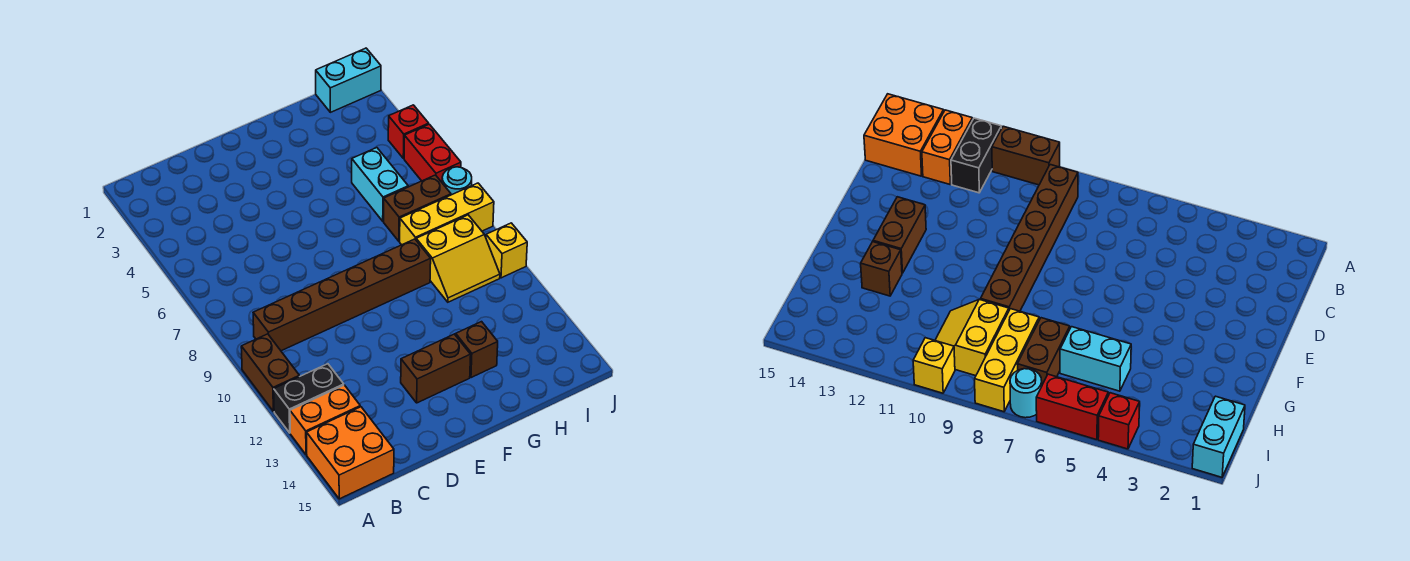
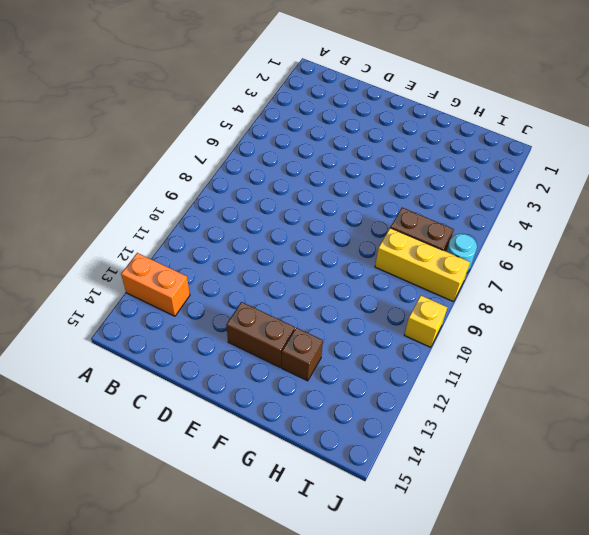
none -> brown 1x2 brick [241,334,299,412]
none -> black 1x2 brick [274,364,344,433]
none -> orange 2x2 brick [307,407,394,499]

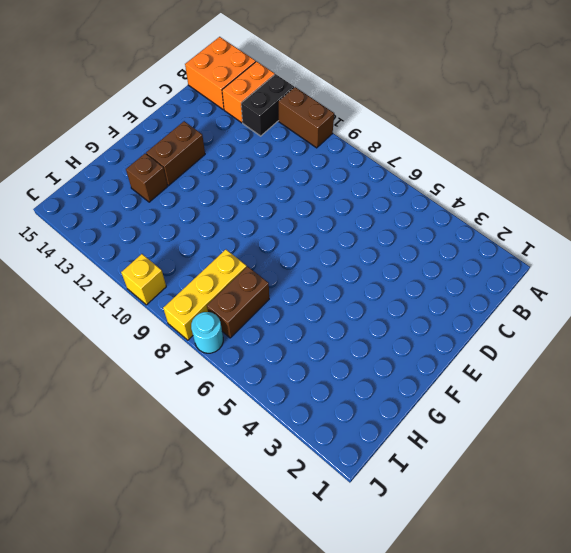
none -> brown 1x6 brick [253,239,431,351]
none -> cyan 1x2 brick [352,148,408,221]
none -> yellow 2x2 slope [416,215,500,302]

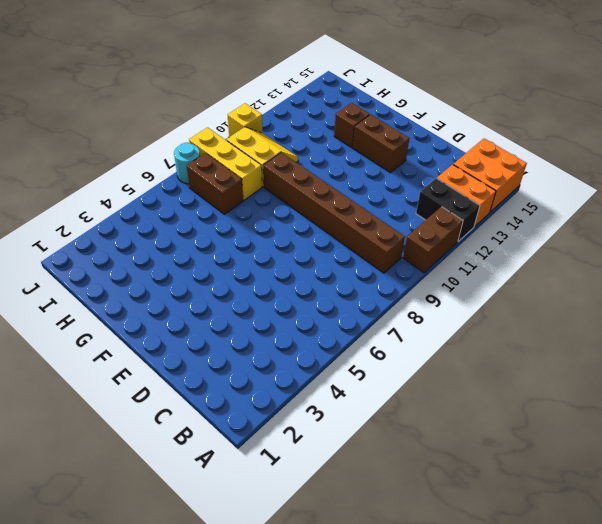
none -> cyan 1x2 brick [352,148,408,221]
none -> cyan 1x2 brick [316,48,381,112]
none -> red 1x1 brick [388,105,429,159]

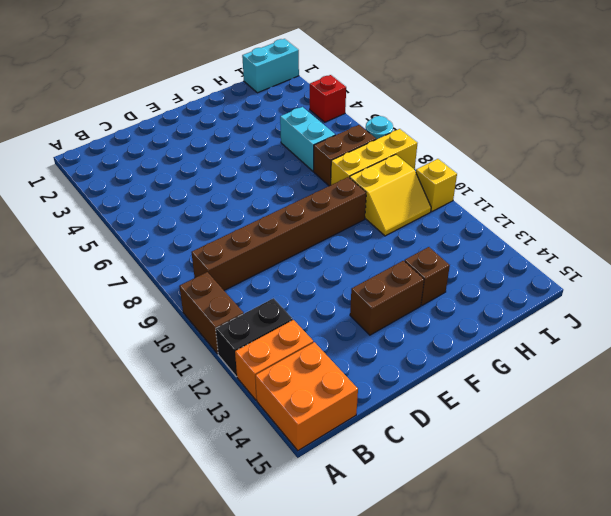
none -> red 1x2 brick [404,124,461,182]

